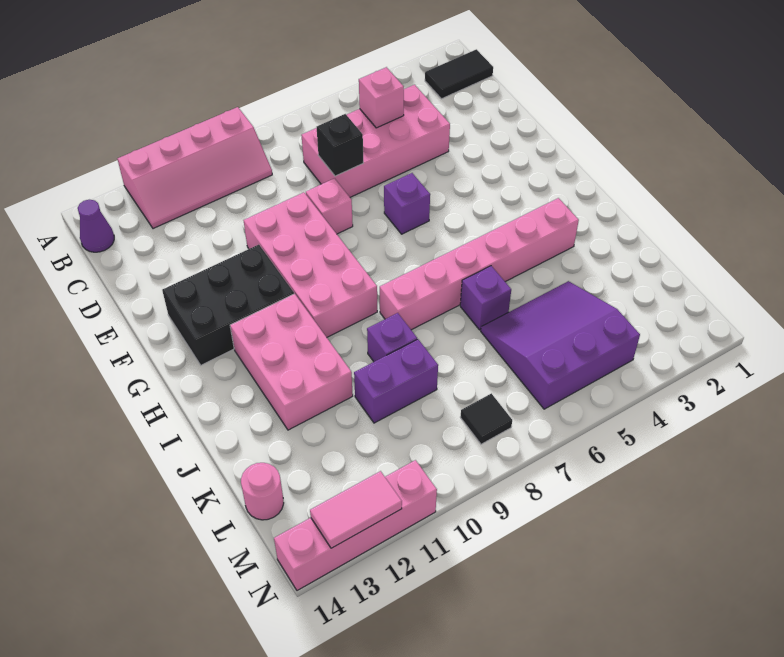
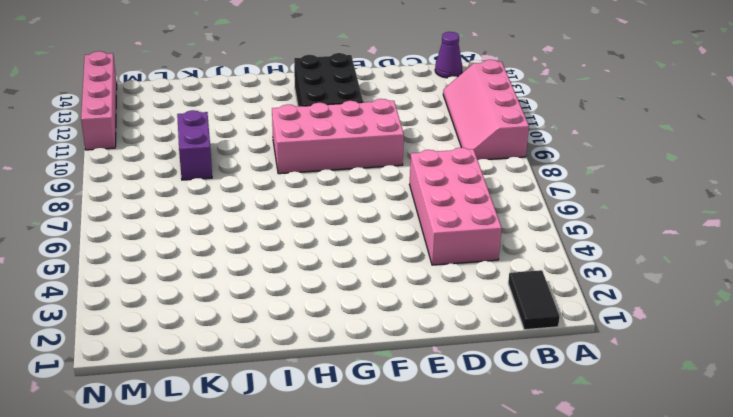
none -> pink 1x1 brick [306,178,353,234]
none -> purple 1x1 brick [384,173,430,234]
none -> pink 2x3 brick [230,294,353,430]

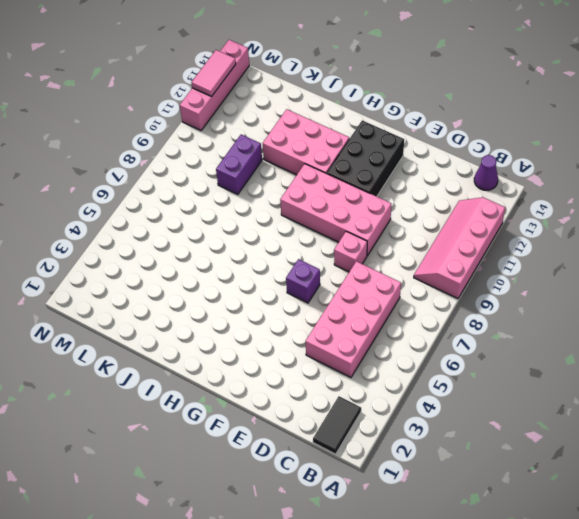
none -> pink 1x6 brick [380,198,579,330]
none -> purple 1x1 brick [460,266,511,330]
none -> purple 1x1 brick [367,313,417,362]

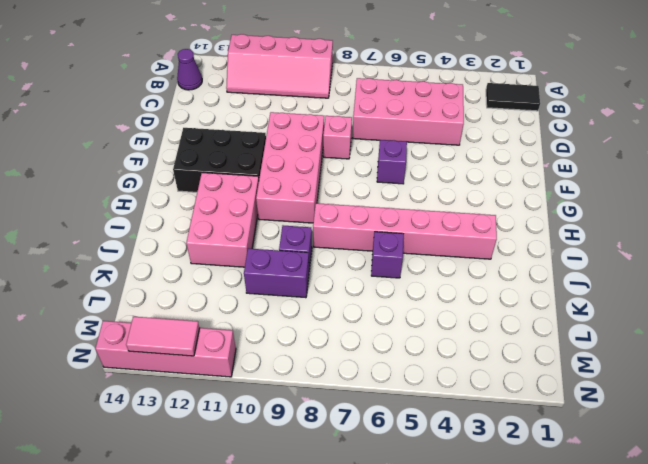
none -> purple 3x3 slope [481,281,640,409]
none -> pink 1x1 round brick [241,463,284,520]
none -> black 1x1 tile [460,393,512,444]

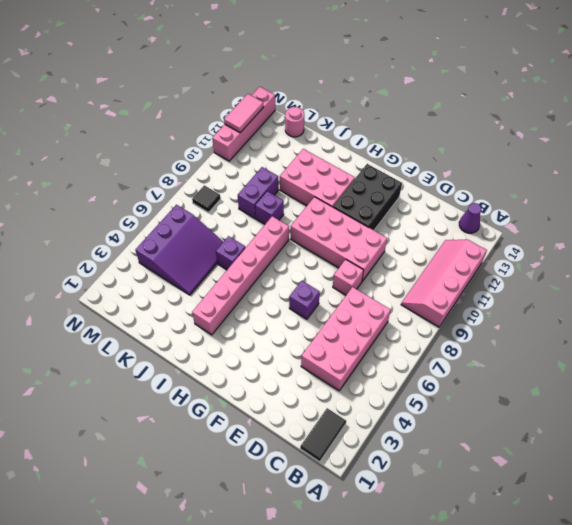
none -> pink 1x1 brick [359,67,404,128]
none -> black 1x1 brick [317,114,363,176]

